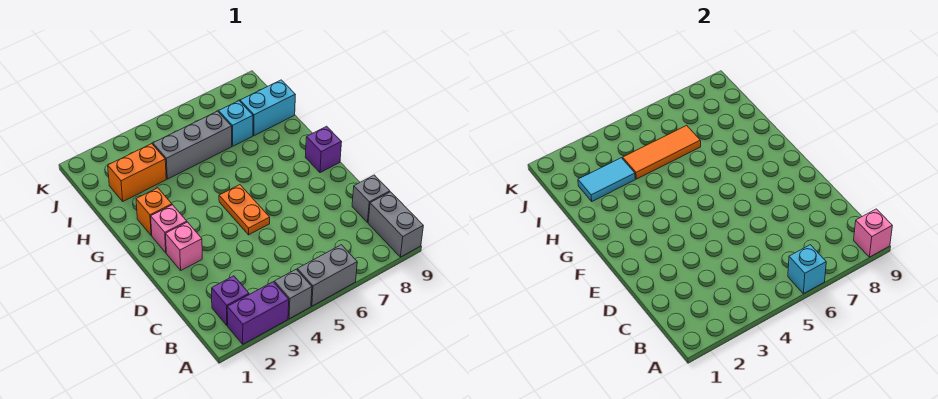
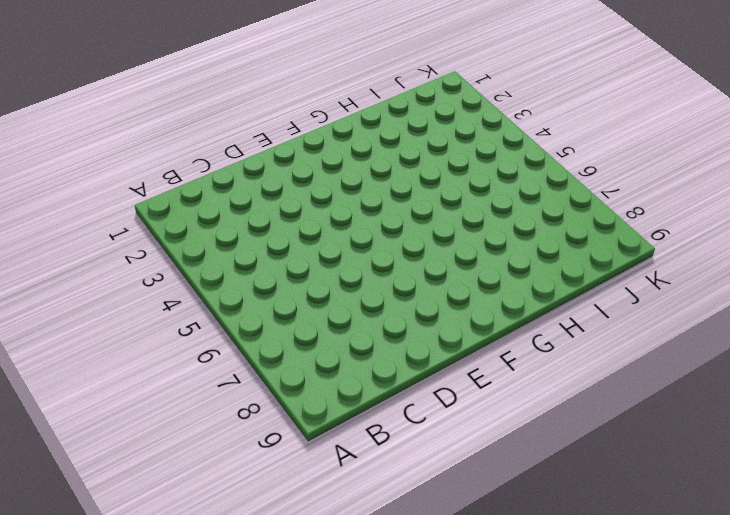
none -> purple 1x2 brick [227,282,289,344]
none -> grey 1x1 brick [274,269,312,319]
none -> grey 1x2 brick [297,245,357,306]

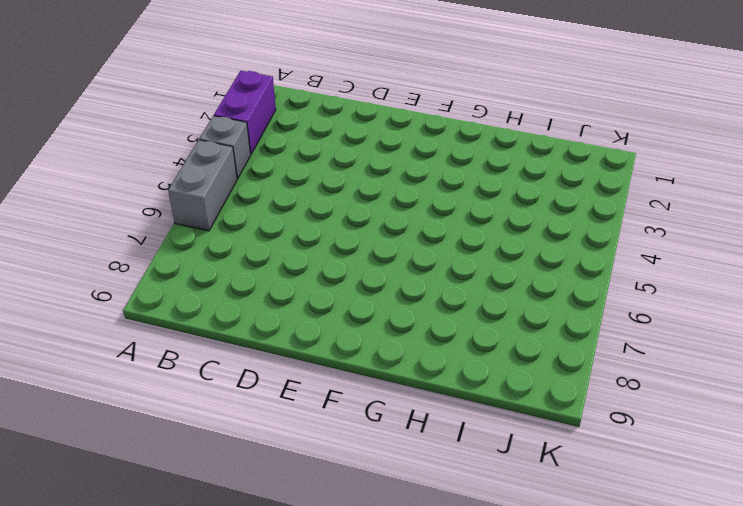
none -> grey 1x2 brick [368,192,423,257]
none -> purple 1x1 brick [212,276,249,325]
none -> grey 1x1 brick [352,175,390,222]

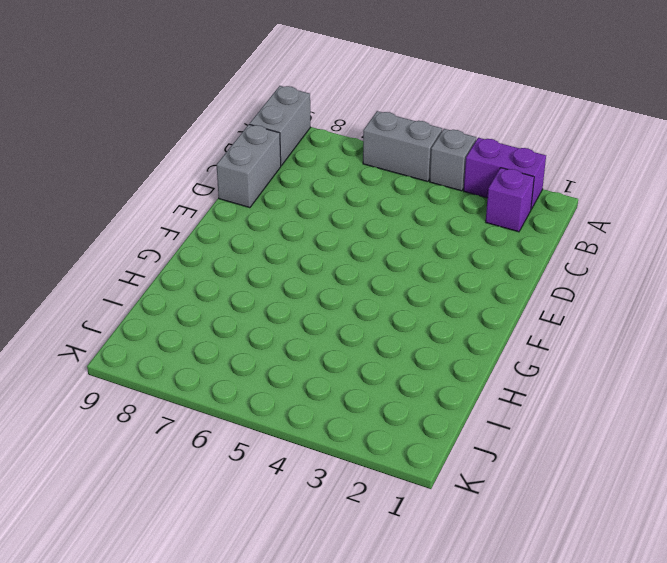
grey 1x2 brick [217,125,281,208] -> grey 1x1 brick [352,175,390,222]
none -> pink 1x1 brick [166,222,202,270]
none -> orange 1x2 plate [219,185,270,235]
none -> pink 1x1 brick [151,205,187,253]

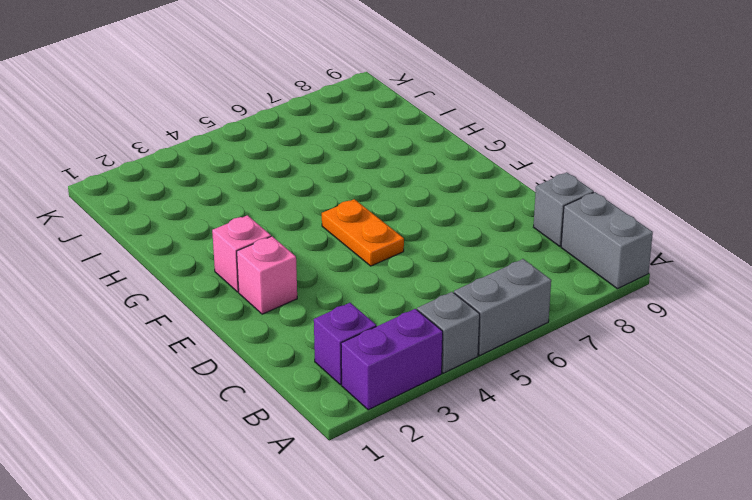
none -> purple 1x1 brick [305,126,341,173]
none -> orange 1x1 brick [136,188,172,235]
none -> orange 1x2 brick [108,144,166,201]

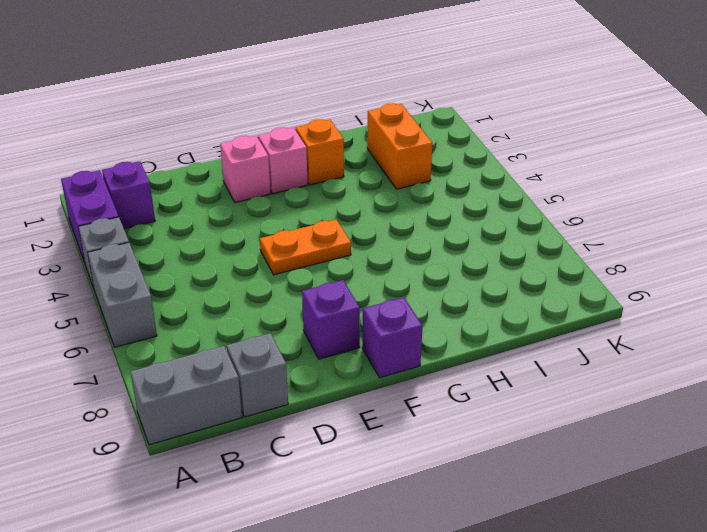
purple 1x1 brick [302,280,360,359] -> none
none -> grey 1x3 brick [153,111,232,179]
none -> cyan 1x1 brick [219,101,253,146]
none -> cyan 1x2 brick [240,80,295,136]

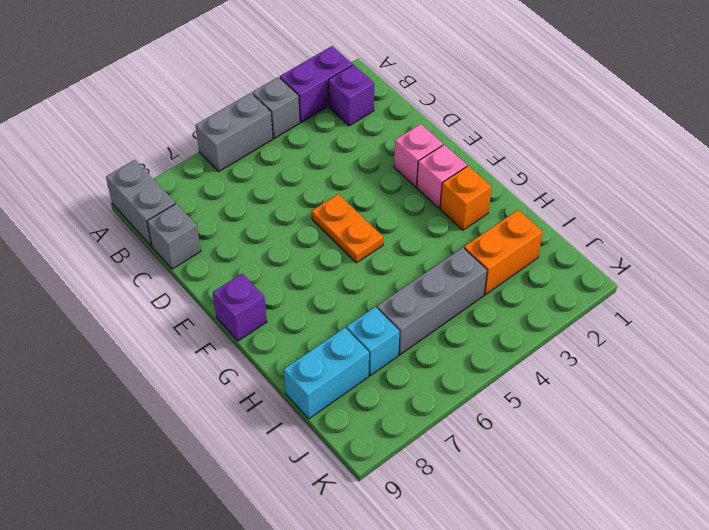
none -> cyan 1x1 brick [788,245,826,294]
none -> pink 1x1 brick [854,209,892,257]
none -> cyan 1x2 tile [578,158,635,201]

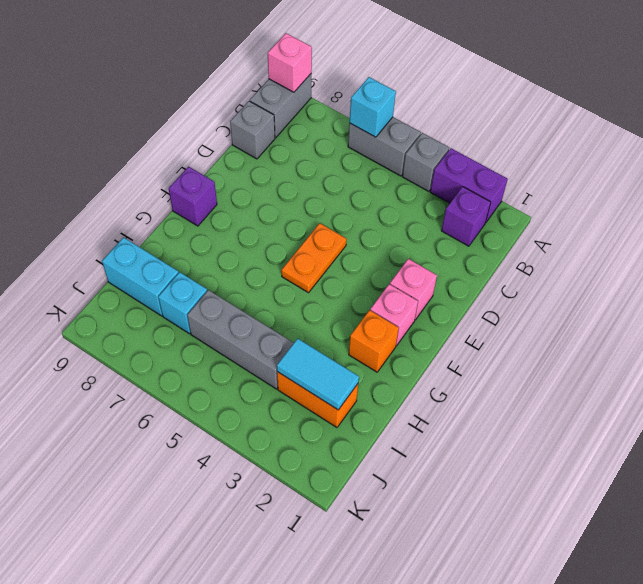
none -> orange 1x3 tile [623,125,701,179]

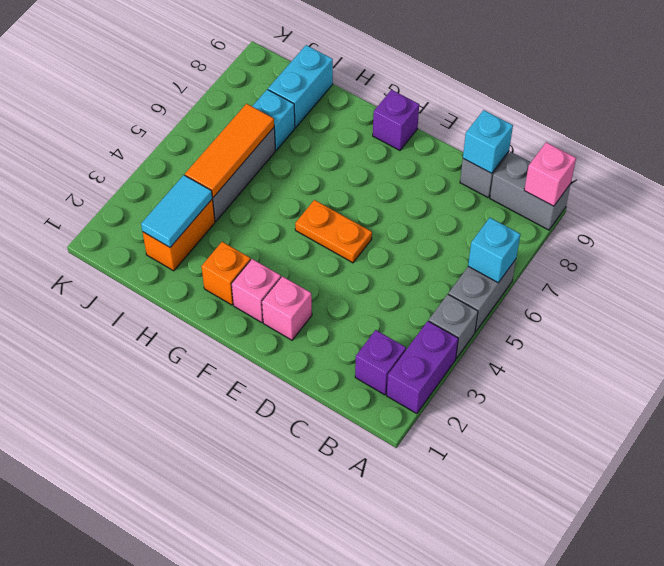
cyan 1x1 brick [463,110,513,173] -> none

